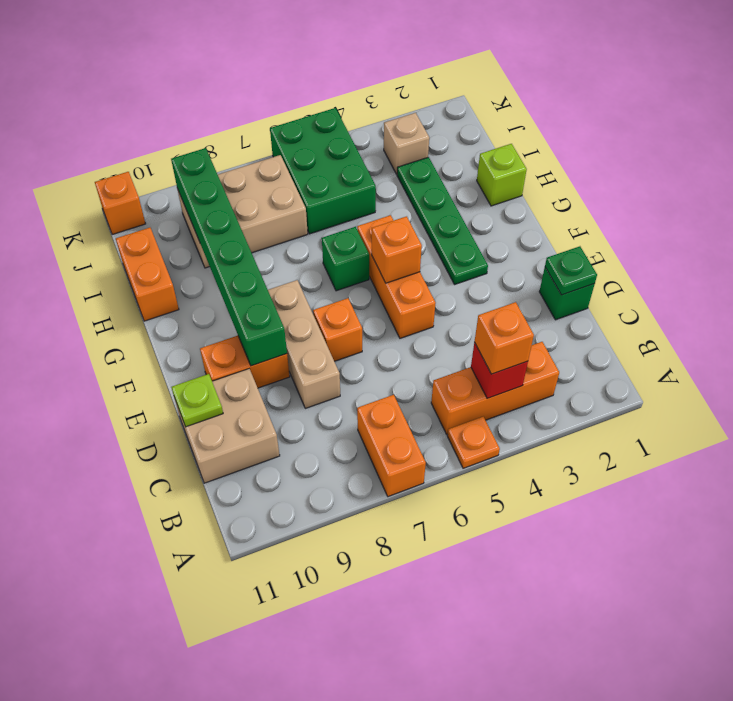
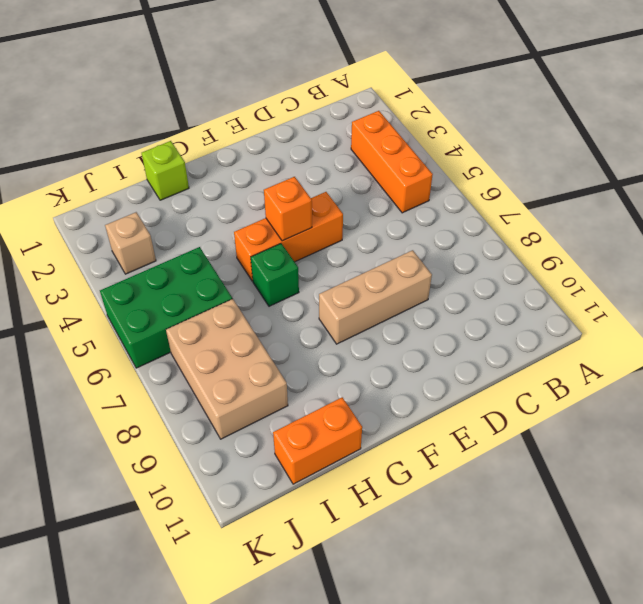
none -> orange 1x1 plate [447,417,500,468]
none -> orange 1x2 brick [357,395,426,497]
none -> tan 2x2 brick [175,369,280,483]

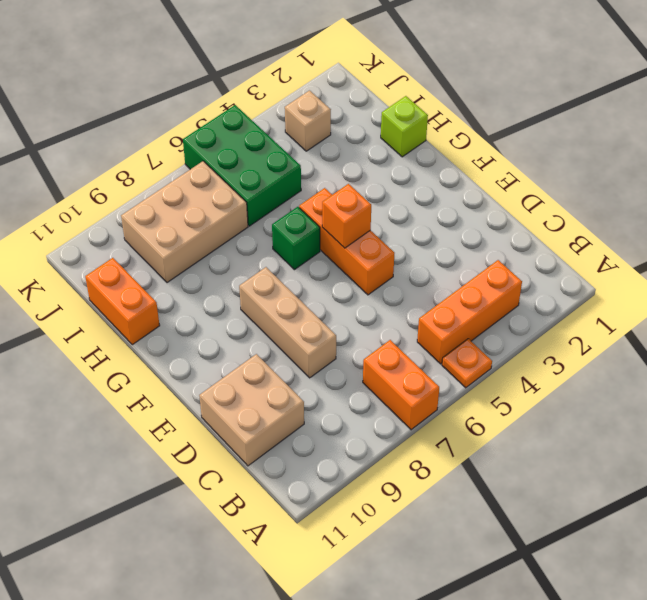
none -> green 1x1 brick [539,268,595,320]
none -> orange 1x1 brick [313,298,362,361]
none -> orange 1x2 brick [200,336,290,388]

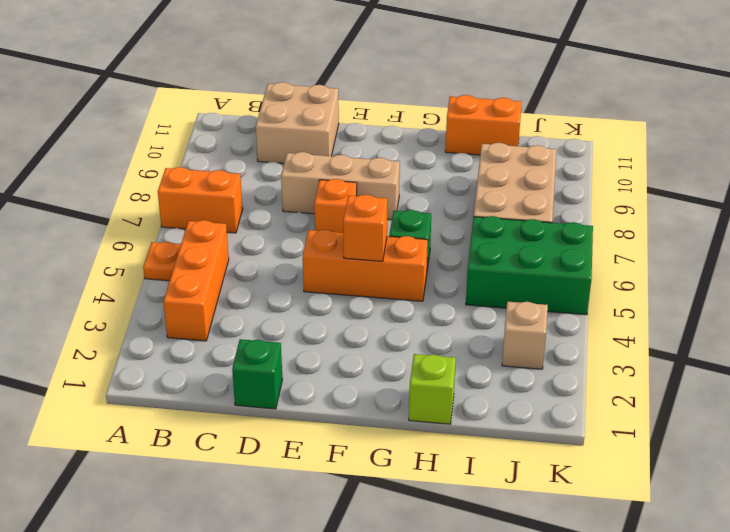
none -> orange 1x2 brick [200,336,290,388]
none -> green 1x4 plate [397,157,488,284]
none -> orange 1x1 brick [95,172,146,235]

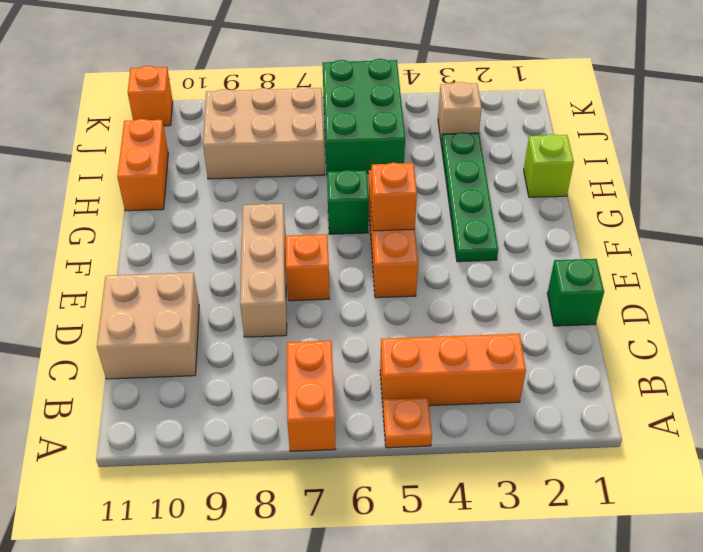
none -> orange 1x2 brick [200,336,290,388]
none -> red 1x1 brick [471,343,528,398]
none -> green 1x1 plate [545,246,597,295]

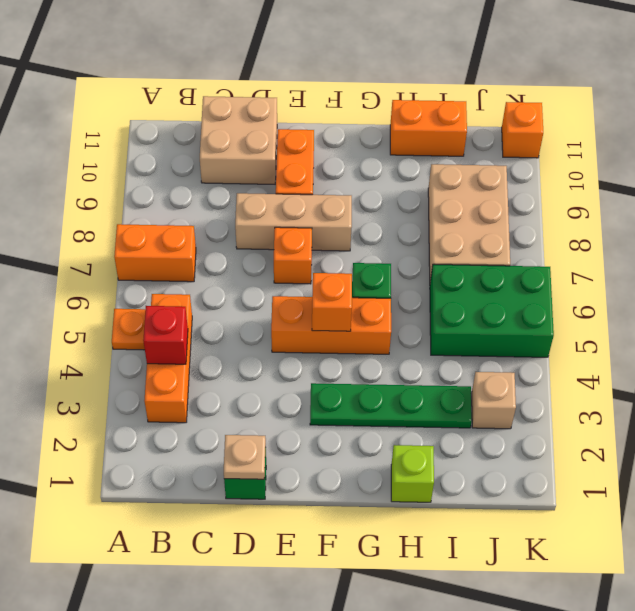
tan 1x1 plate [224,435,266,479] -> green 1x1 plate [545,246,597,295]
none -> lime 1x1 plate [171,374,223,427]
none -> green 1x6 brick [171,148,287,366]
none -> orange 1x1 brick [474,302,534,374]

